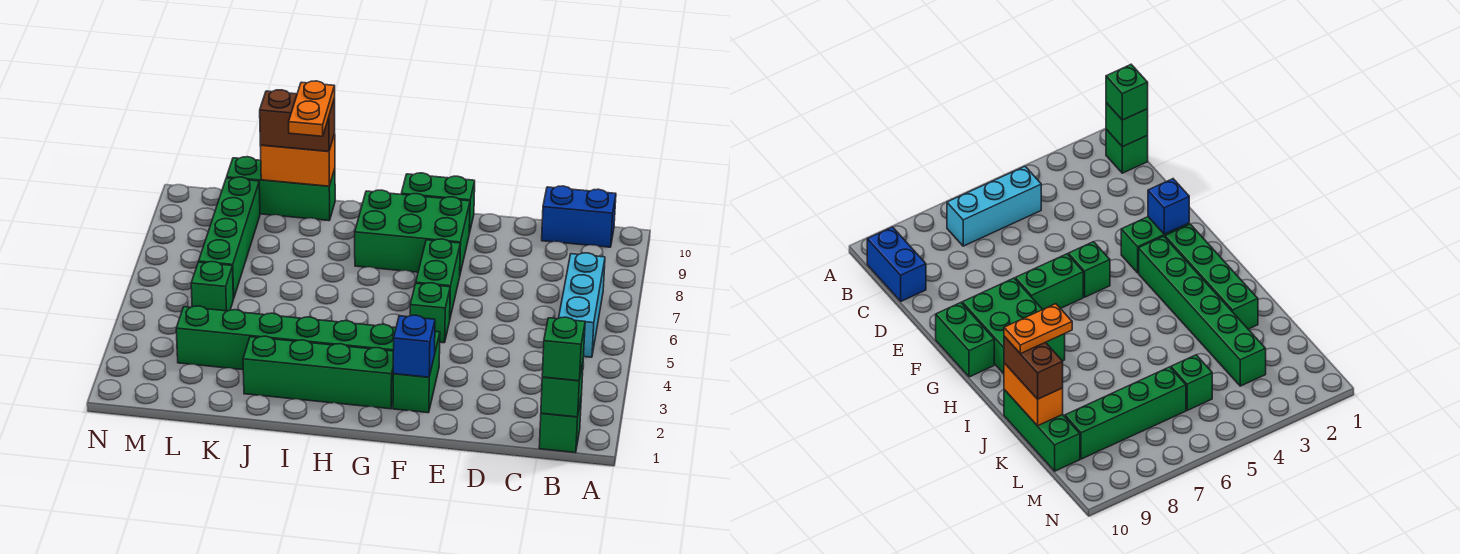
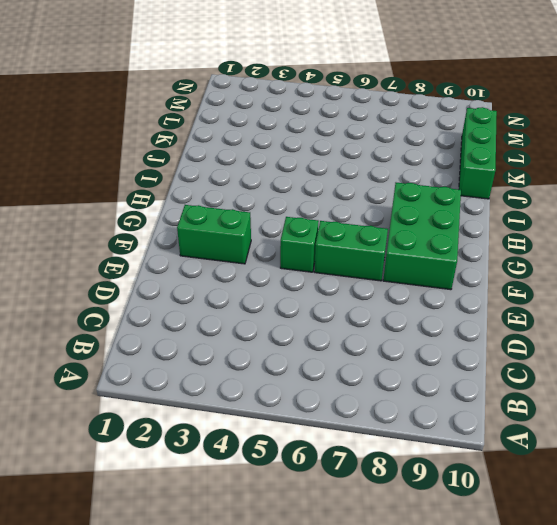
none -> green 1x1 brick [539,400,581,453]
none -> cyan 1x3 brick [559,253,605,357]
none -> blue 1x2 brick [542,186,616,247]

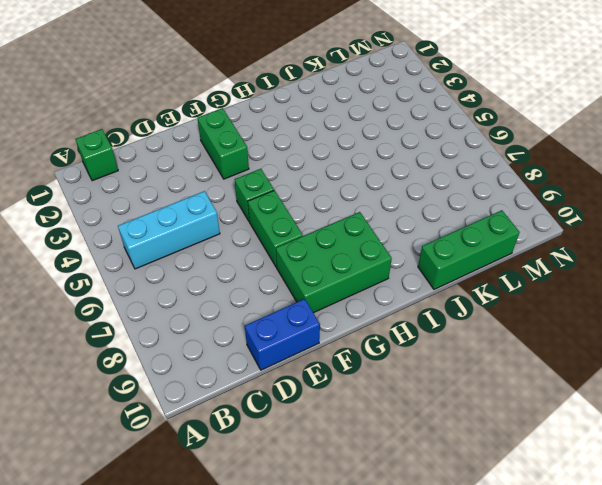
cyan 1x3 brick [118,191,220,269] -> cyan 1x3 brick turned to [559,253,605,357]
blue 1x2 brick [245,299,320,370] -> blue 1x2 brick moved to [542,186,616,247]
none -> green 1x2 brick [401,173,475,234]
none -> green 1x4 brick [243,336,393,409]
none -> green 1x6 brick [176,306,396,370]

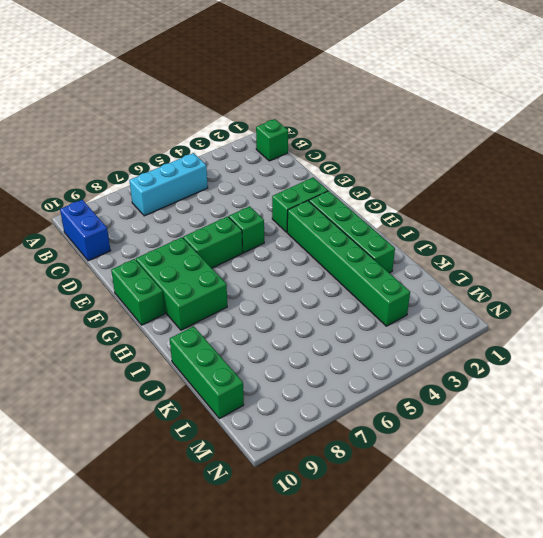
none -> green 1x1 brick [191,262,233,311]
none -> green 1x4 brick [199,177,260,299]
none -> green 1x1 brick [541,363,583,417]

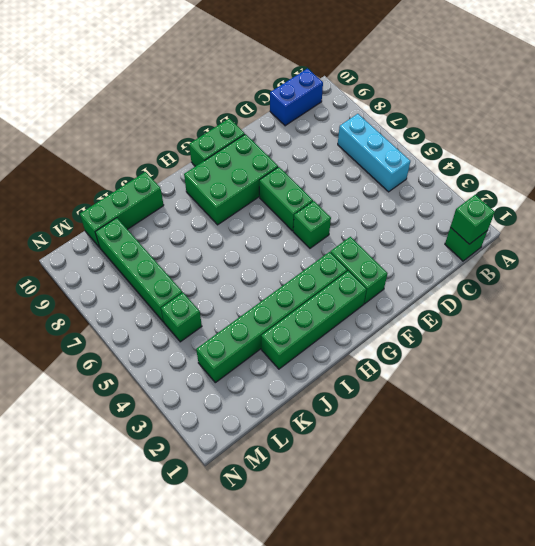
none -> blue 1x1 brick [393,315,435,377]
none -> orange 1x2 brick [260,134,335,186]
none -> green 1x1 brick [542,317,585,381]

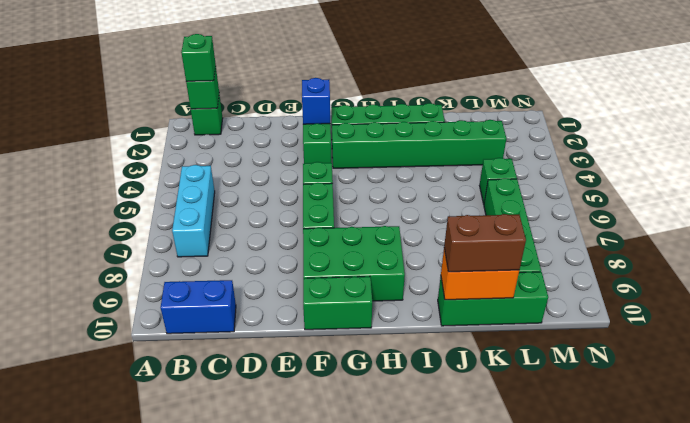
none -> orange 1x2 plate [289,81,335,136]

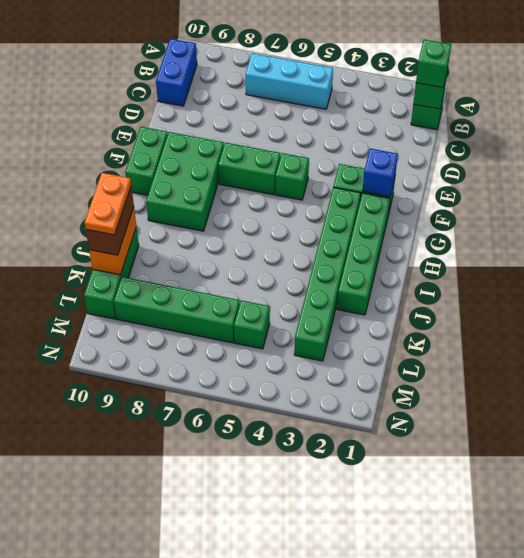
orange 1x2 plate [85,173,131,235] -> orange 1x2 plate turned to [289,81,335,136]

